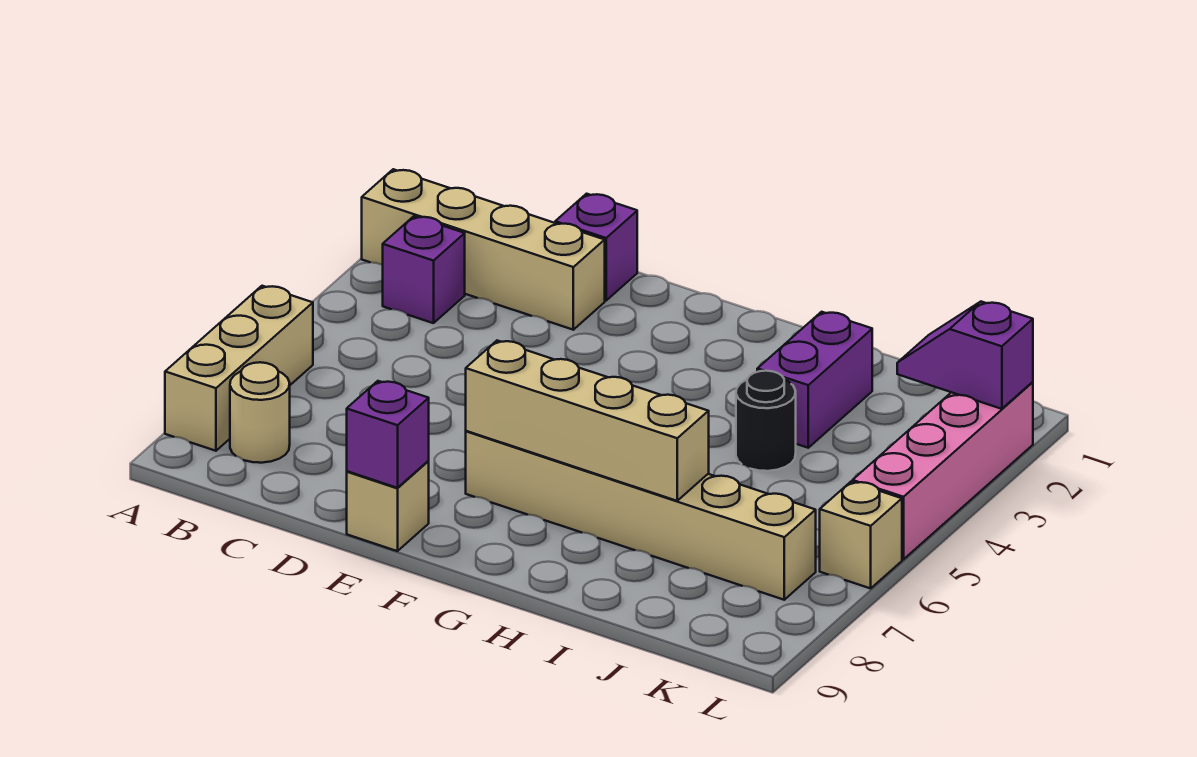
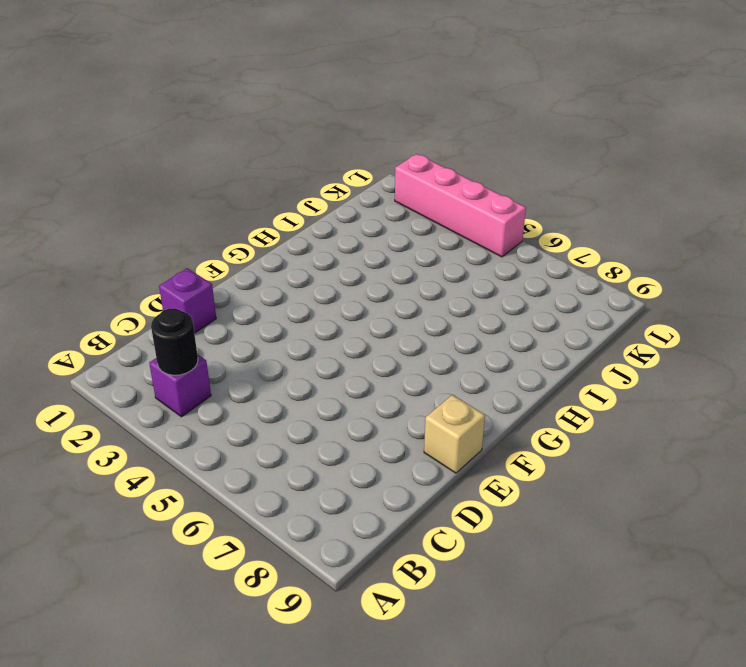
black 1x1 round brick [151,308,198,375] -> black 1x1 round brick moved to [736,371,796,471]
none -> tan 1x4 brick [362,169,605,330]
none -> tan 1x3 brick [165,286,313,451]
none -> tan 1x1 round brick [230,362,290,463]

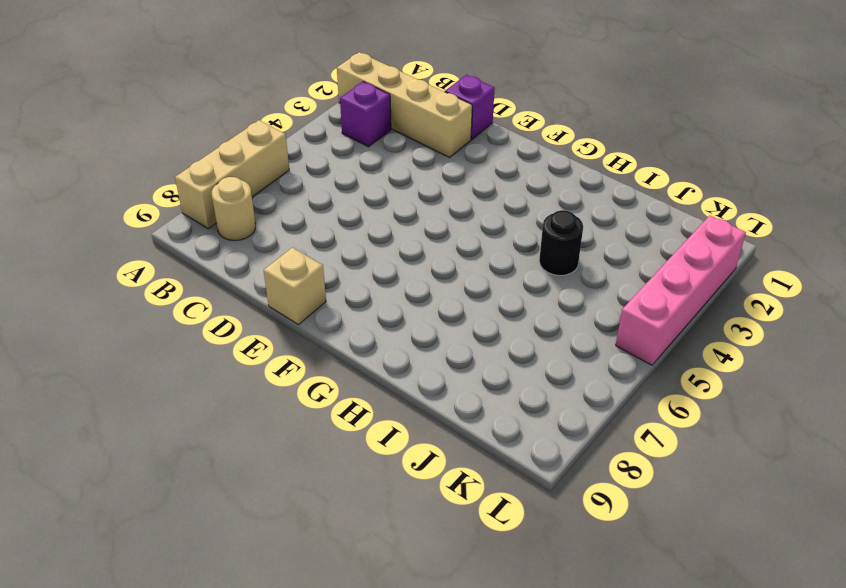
none -> tan 1x6 brick [466,431,816,600]
none -> purple 1x2 brick [757,312,872,448]
none -> tan 1x1 brick [820,482,902,588]

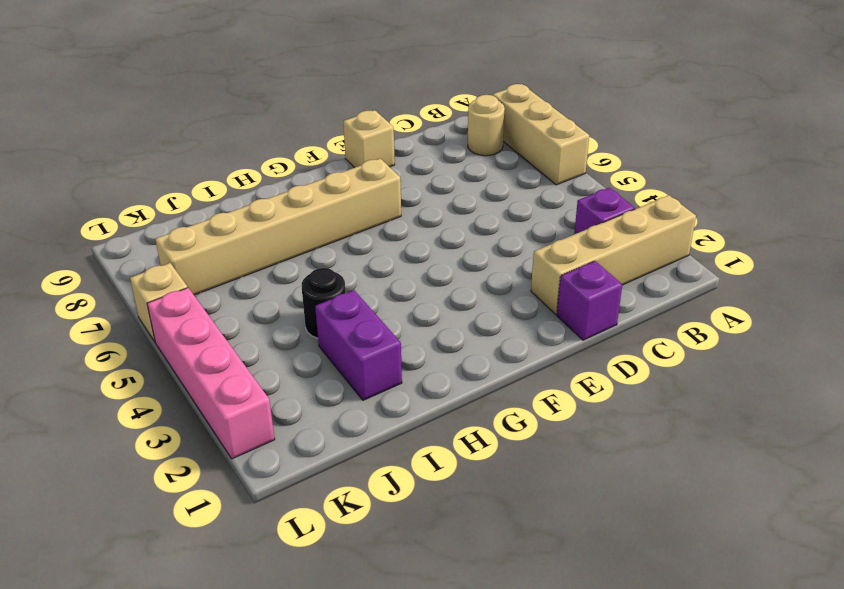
none -> purple 1x1 brick [347,381,429,488]
none -> tan 1x4 brick [466,341,709,501]
none -> purple 1x2 slope [897,302,1033,409]

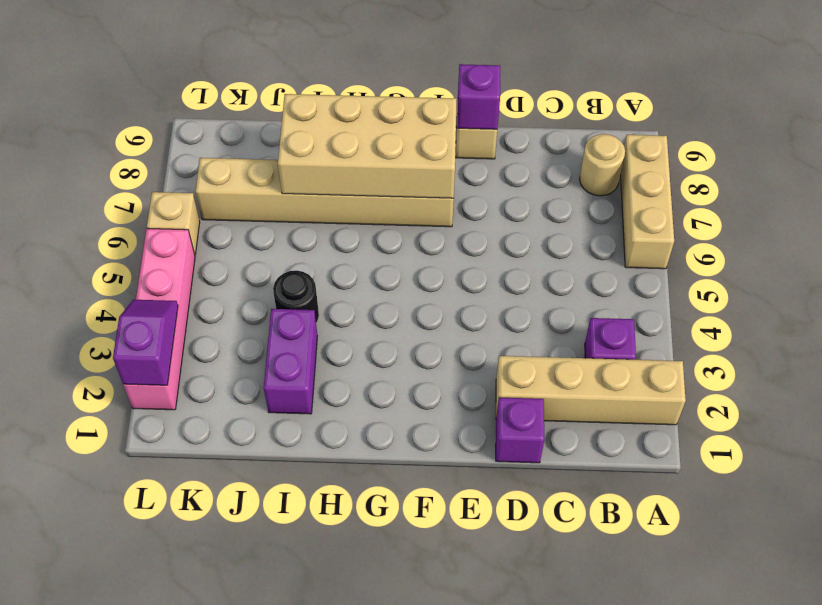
tan 2x4 brick [278,94,457,198] -> tan 1x4 brick [466,341,709,501]
purple 1x2 slope [113,300,178,385] -> purple 1x2 slope turned to [897,302,1033,409]

